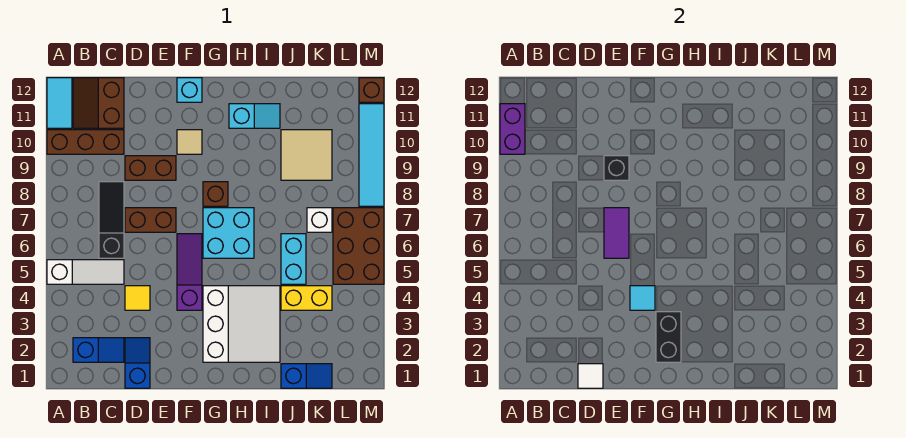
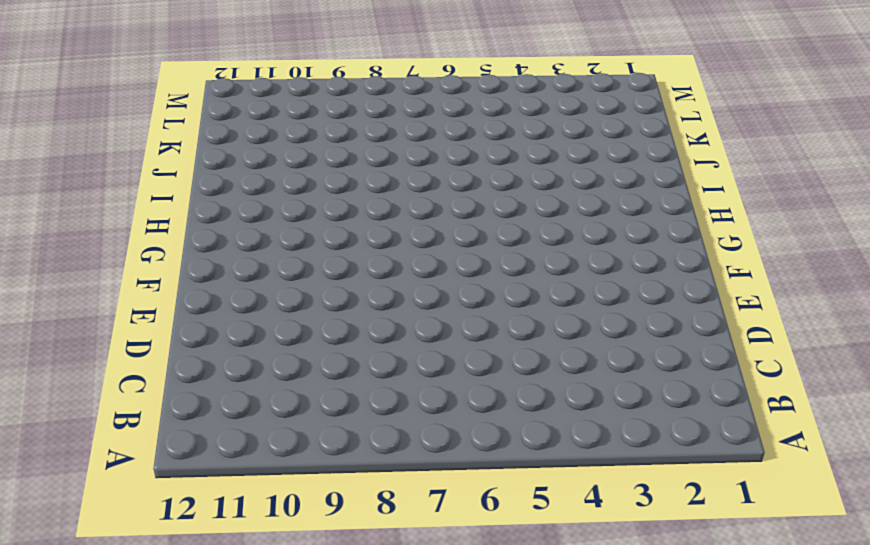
none -> white 1x3 slope [47,260,124,284]
none -> brown 1x3 brick [47,130,124,154]
none -> cyan 1x2 tile [47,78,72,128]
none -> blue 1x2 slope [73,338,124,362]

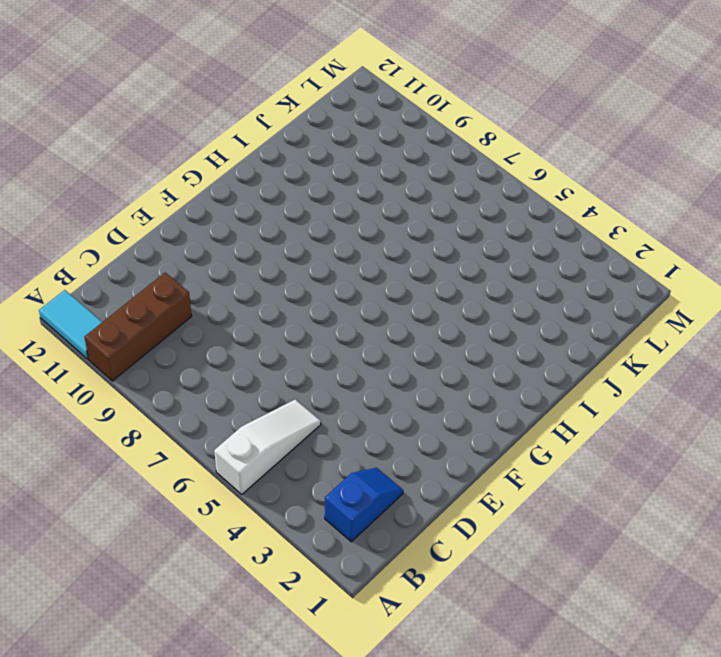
none -> brown 2x2 slope [73,78,124,128]
none -> black 1x3 slope [99,182,124,258]
none -> blue 1x2 slope [125,338,150,388]
none -> yellow 1x1 tile [125,286,150,310]

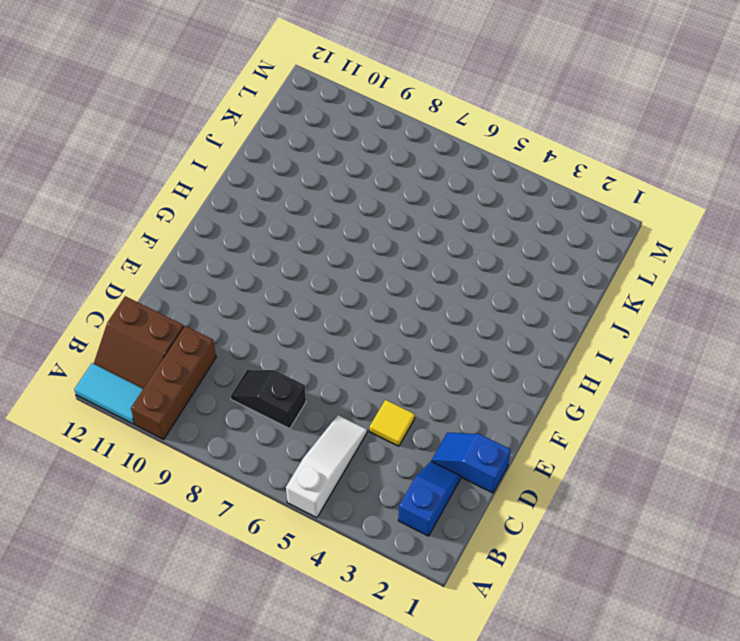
black 1x2 slope [230,370,306,429] -> black 1x3 slope [99,182,124,258]
none -> brown 1x2 brick [125,208,176,232]
none -> brown 1x2 brick [125,156,176,180]
none -> purple 1x3 slope [177,234,202,310]
none -> tan 1x1 tile [177,130,202,154]

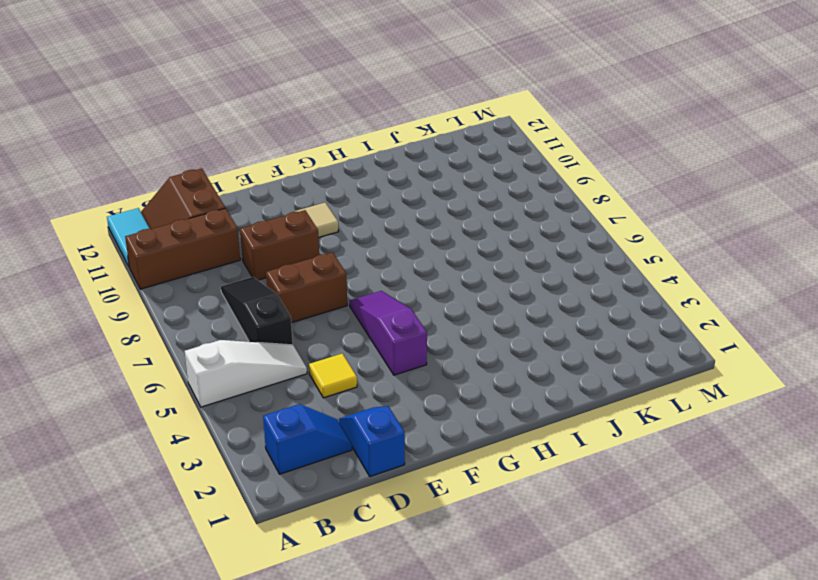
none -> cyan 1x1 brick [177,78,202,102]
none -> white 3x3 slope [203,286,280,362]
none -> cyan 2x2 brick [203,208,254,258]
none -> brown 1x1 brick [203,182,228,206]

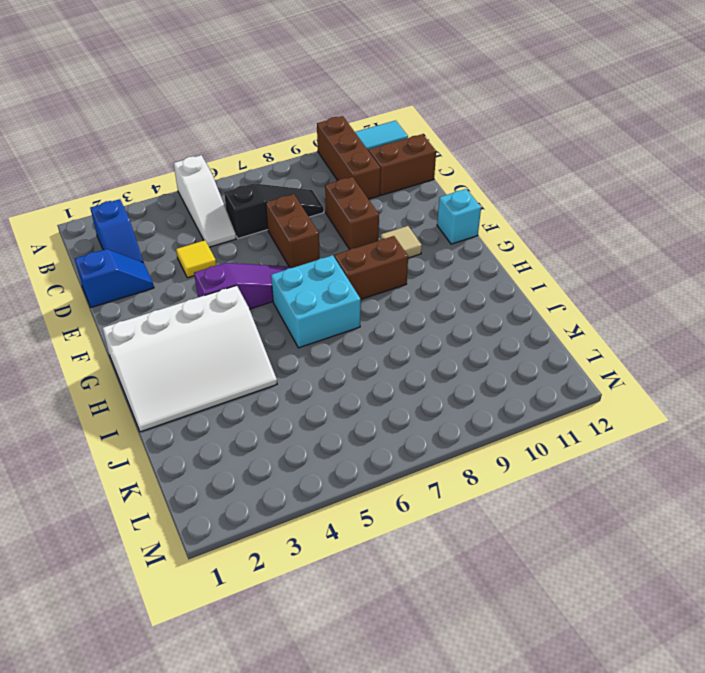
white 3x4 slope [102,285,277,432] -> white 3x3 slope [203,286,280,362]
brown 1x2 brick [334,236,408,299] -> brown 1x1 brick [203,182,228,206]
none -> cyan 1x2 slope [229,104,280,128]
none -> blue 1x2 slope [281,364,332,388]
none -> yellow 1x2 brick [281,286,332,310]
none -> cyan 1x2 brick [281,234,306,284]

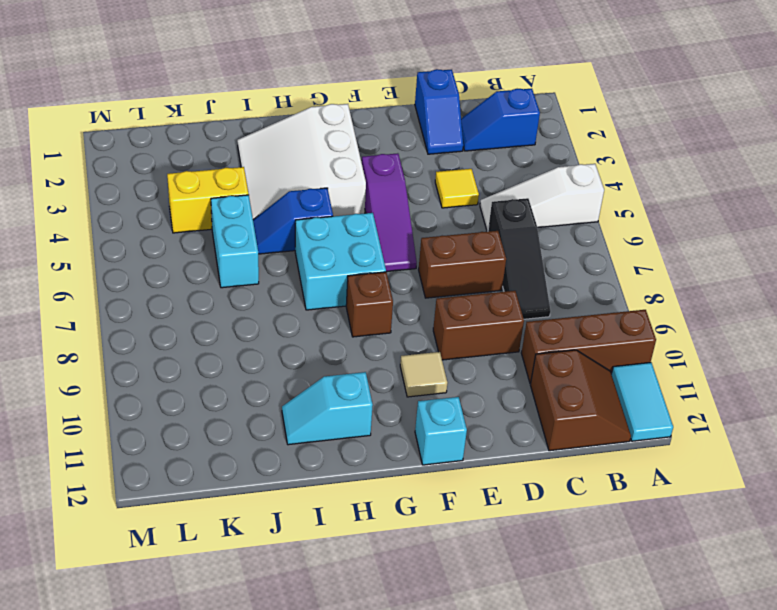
blue 1x2 slope [253,188,333,254] -> blue 1x2 slope moved to [281,364,332,388]
none -> tan 2x2 tile [281,130,332,180]
none -> white 1x1 brick [307,208,332,232]
none -> brown 2x3 brick [333,208,384,284]
none -> cyan 1x4 tile [359,104,384,206]

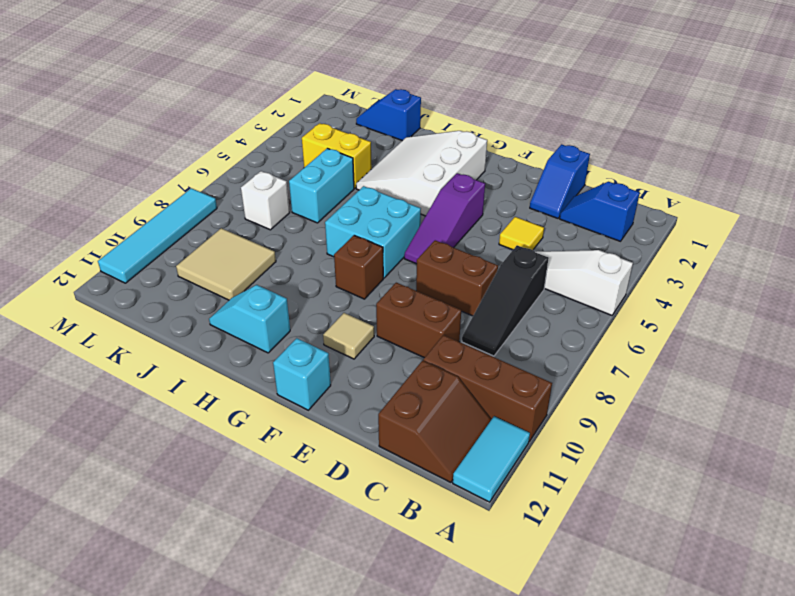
none -> brown 2x3 brick [333,208,384,284]
none -> brown 1x1 brick [359,78,384,102]
none -> purple 1x2 brick [500,104,525,154]
none -> white 1x1 tile [578,364,603,388]

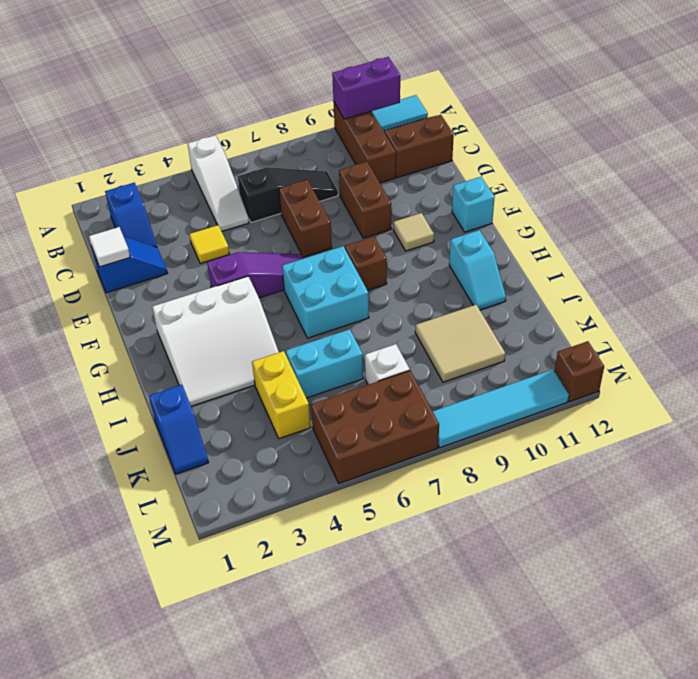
none -> purple 1x2 tile [604,208,629,258]
none -> black 1x1 brick [604,156,629,180]
none -> cyan 1x1 tile [630,286,655,310]
none -> black 1x2 brick [656,312,681,362]

